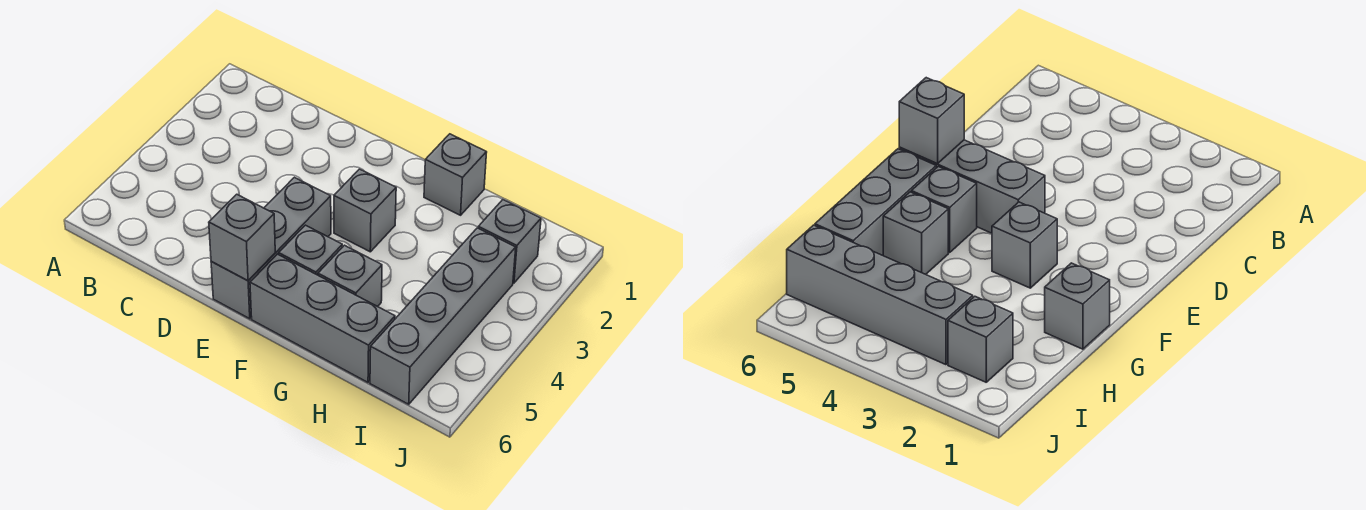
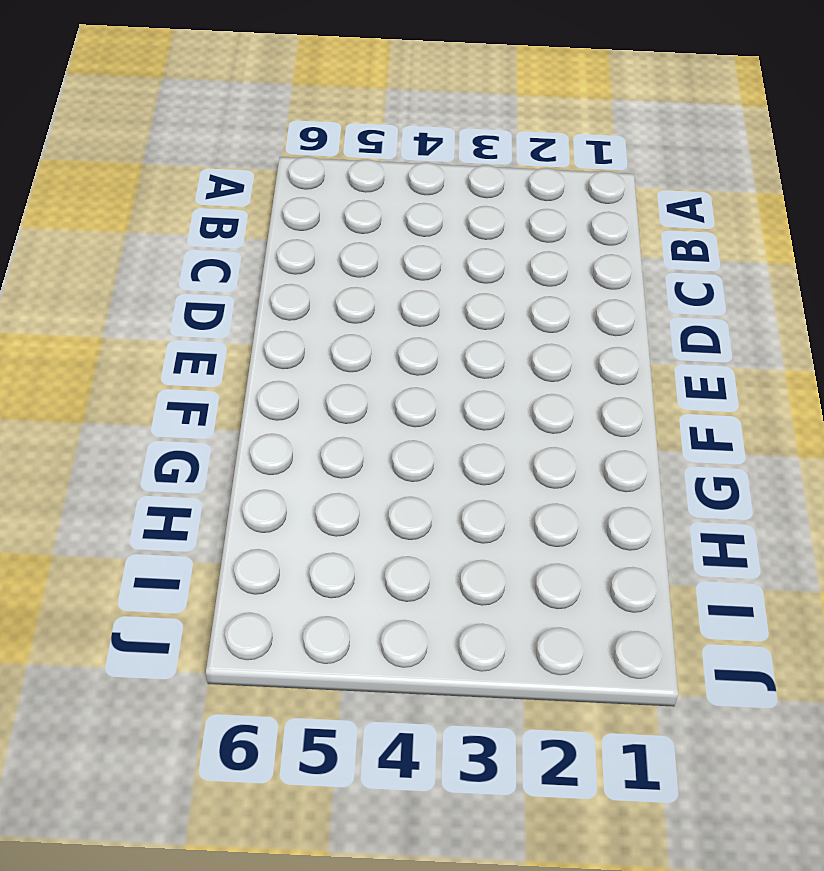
none -> grey 1x3 brick [211,177,331,319]
none -> grey 1x1 brick [334,169,396,252]

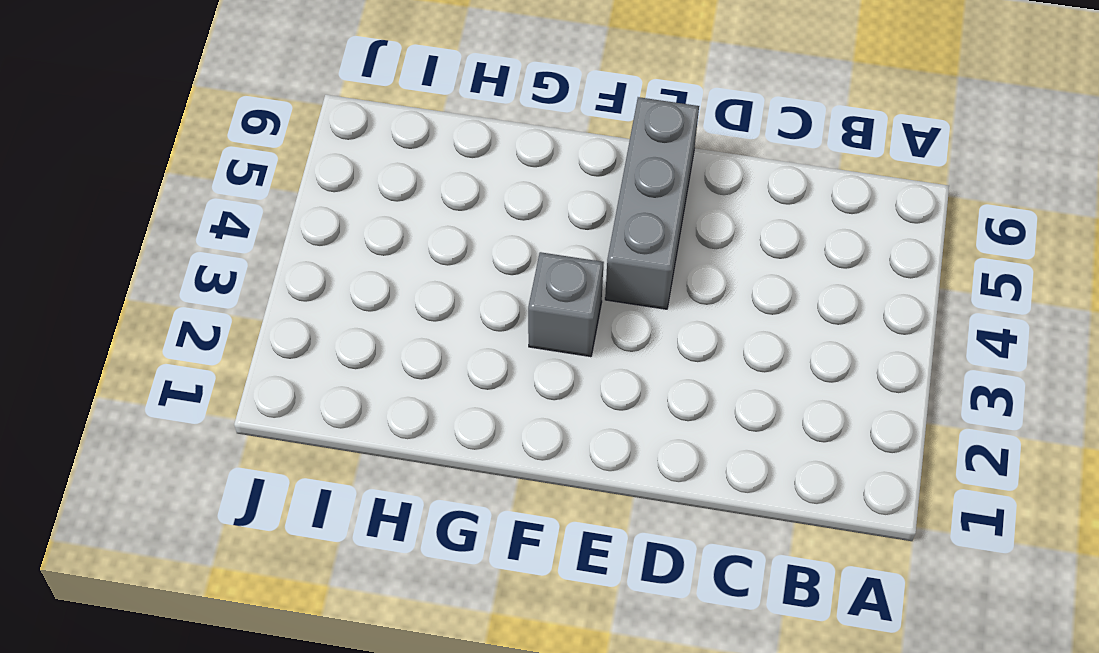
none -> grey 1x1 brick [279,225,342,275]
none -> grey 1x3 brick [250,254,395,382]

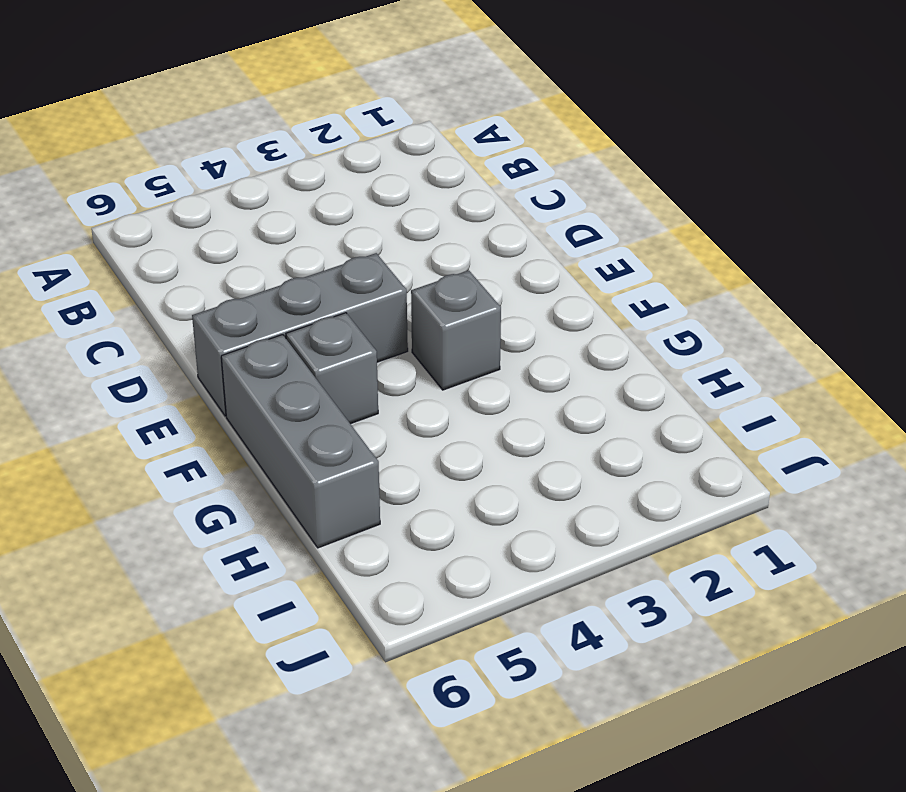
none -> grey 1x1 brick [424,134,487,215]
none -> grey 1x1 brick [318,245,382,307]

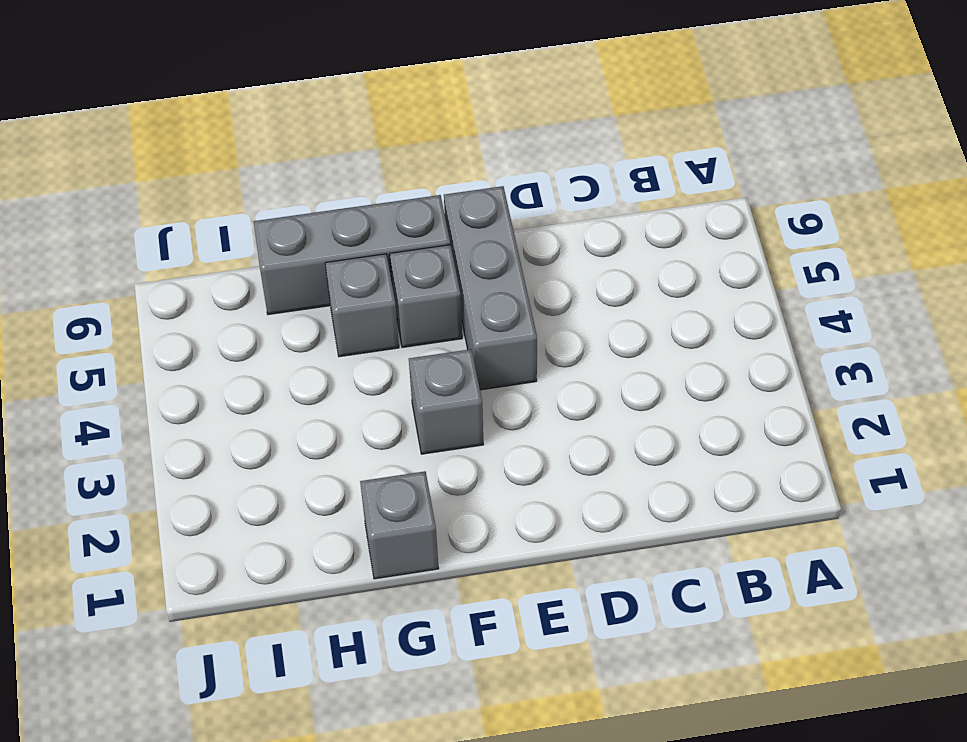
none -> grey 1x1 brick [478,200,541,283]
none -> grey 1x4 brick [370,228,516,404]

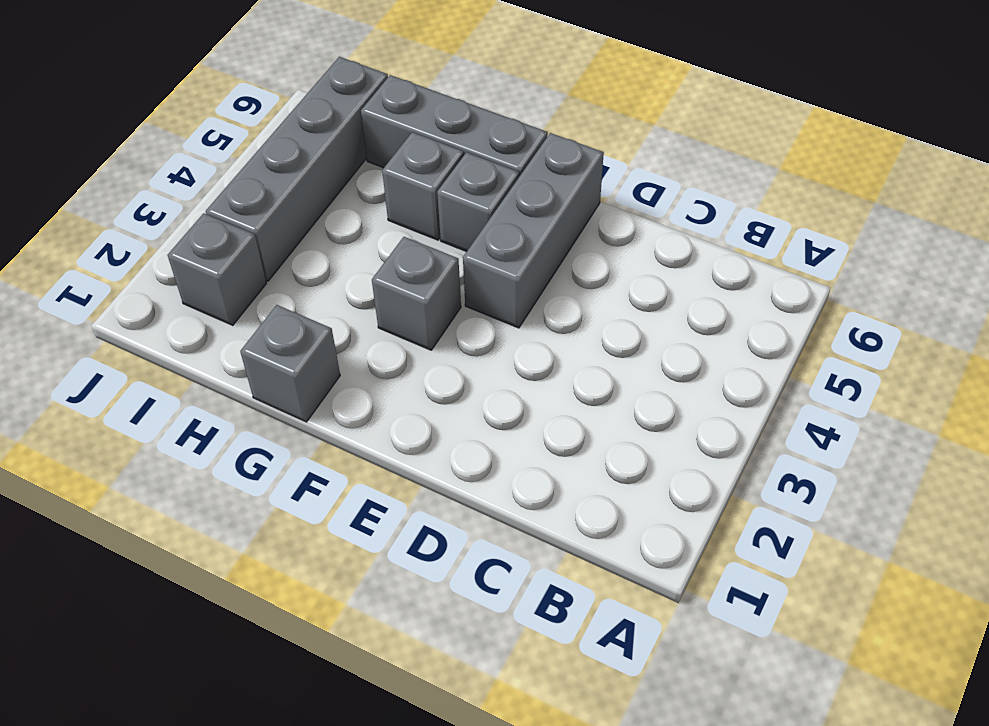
none -> grey 1x1 brick [209,194,275,280]

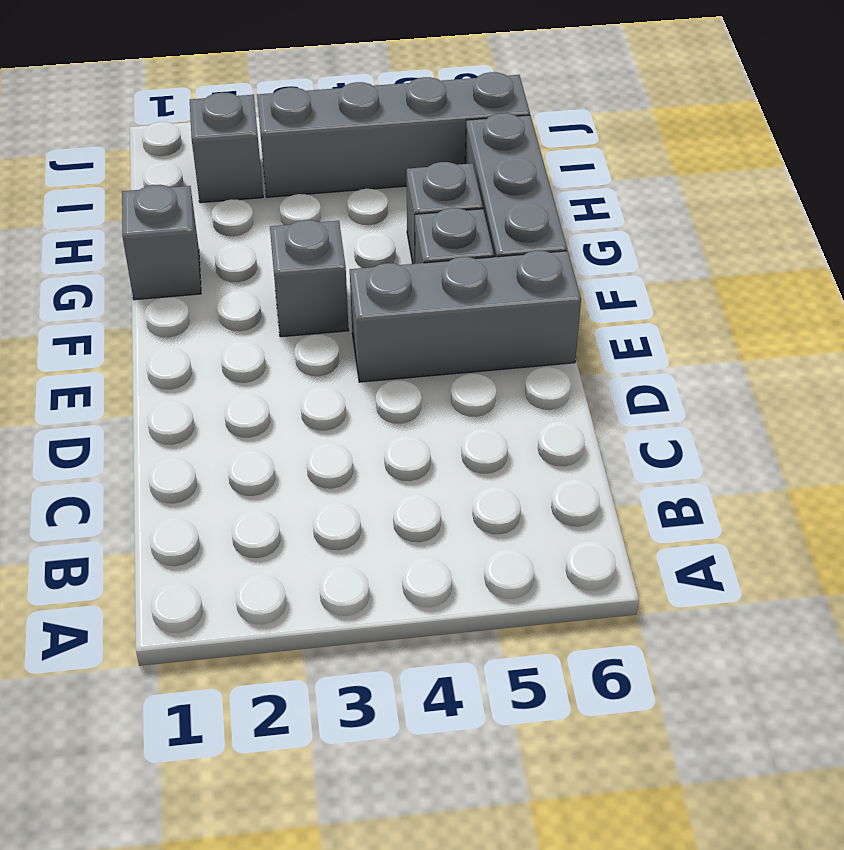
none -> grey 1x1 brick [209,194,275,280]

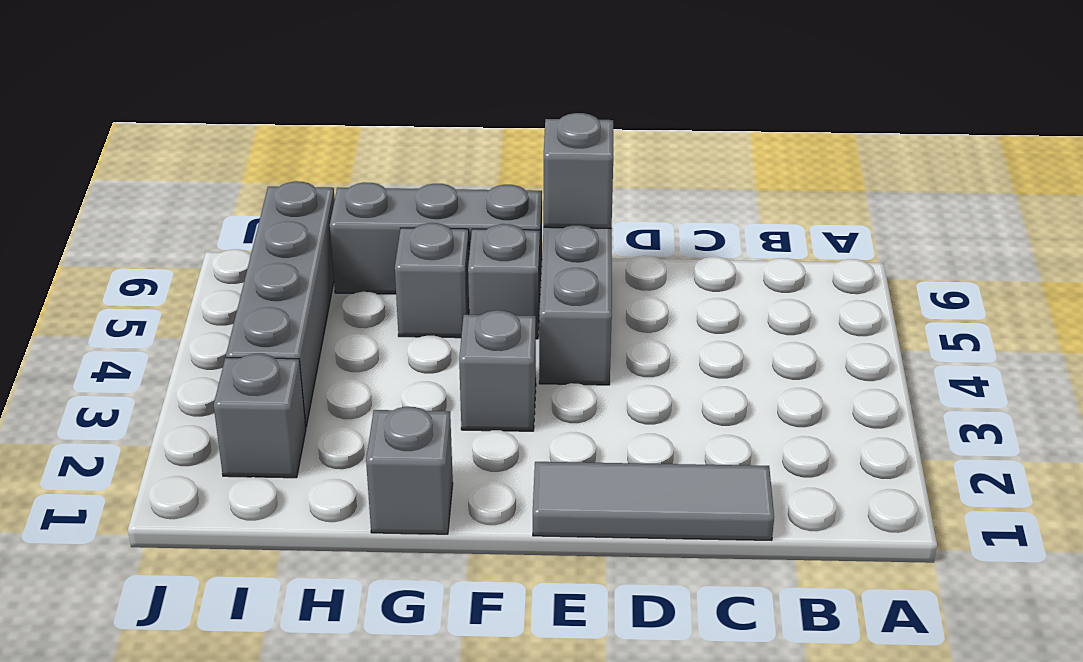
grey 1x3 tile [533,462,774,540] -> none

